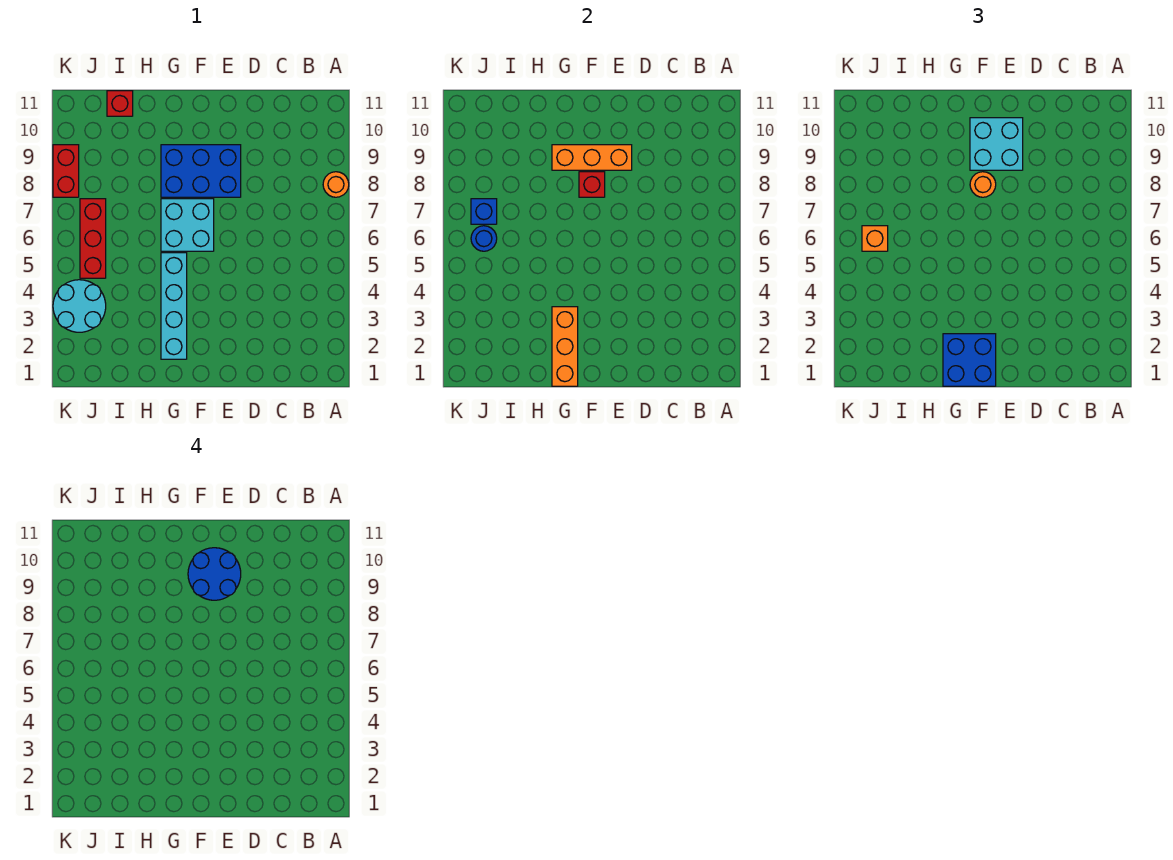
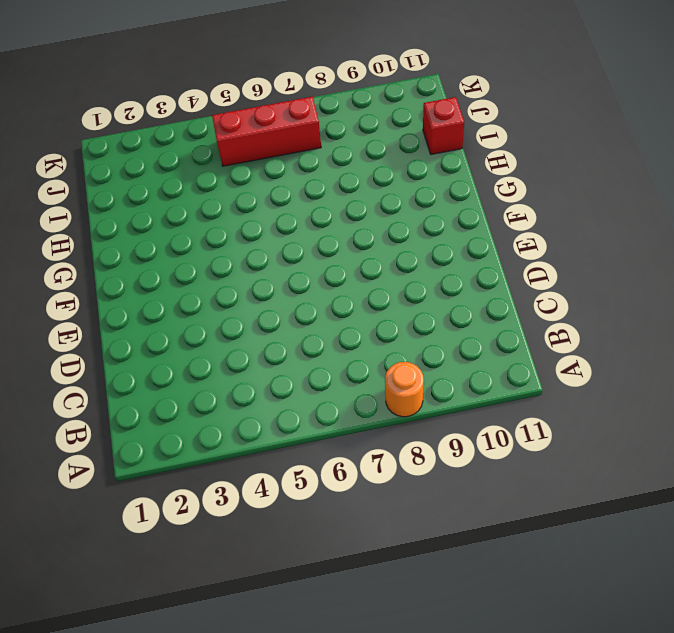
none -> blue 2x3 brick [161,145,241,197]
none -> cyan 2x2 brick [161,199,214,251]
none -> cyan 1x4 brick [161,253,187,359]

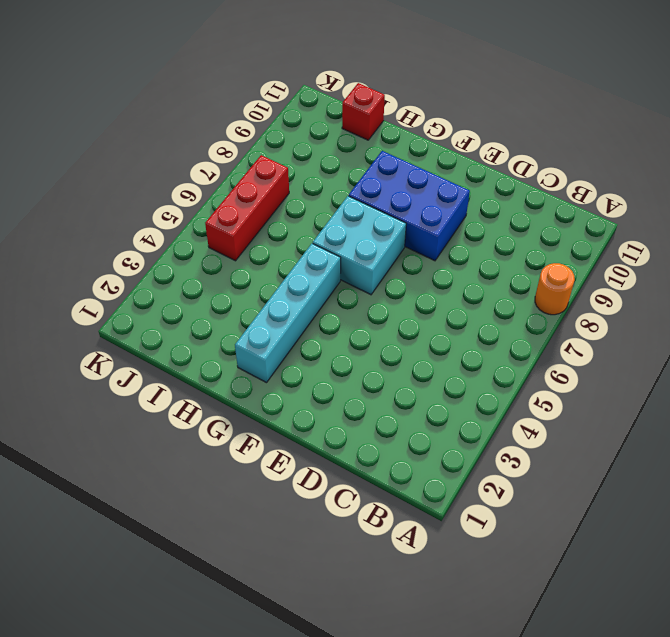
none -> cyan 2x2 round brick [53,280,106,332]
none -> red 1x2 brick [53,145,79,197]
none -> orange 1x3 brick [552,145,632,170]

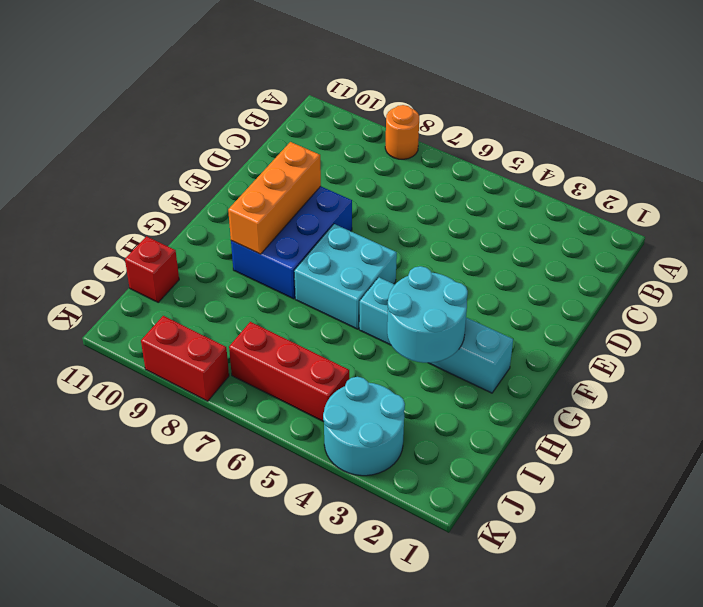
cyan 2x2 round brick [387,266,468,363] -> orange 1x3 brick [552,307,578,386]
none -> red 1x1 brick [579,172,605,197]
none -> blue 1x1 round brick [471,226,497,251]
none -> blue 1x1 brick [471,199,497,224]

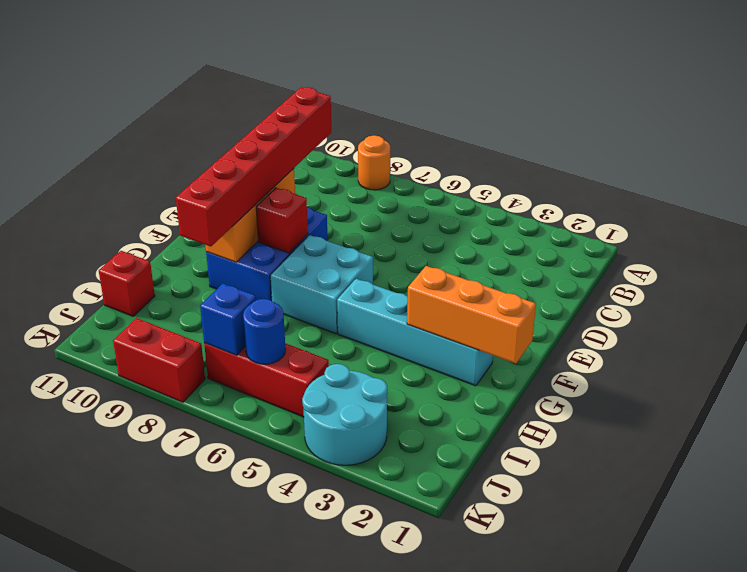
red 1x6 brick [176,87,331,246] -> cyan 2x2 brick [970,118,1023,170]
none -> blue 2x2 brick [943,334,996,386]
none -> orange 1x1 round brick [970,172,996,197]
none -> orange 1x1 brick [862,226,888,251]

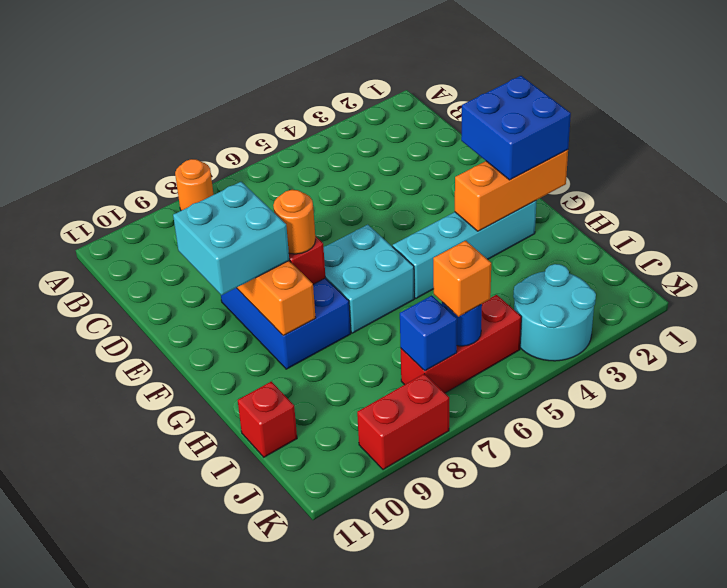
none -> blue 2x2 round brick [188,548,241,600]

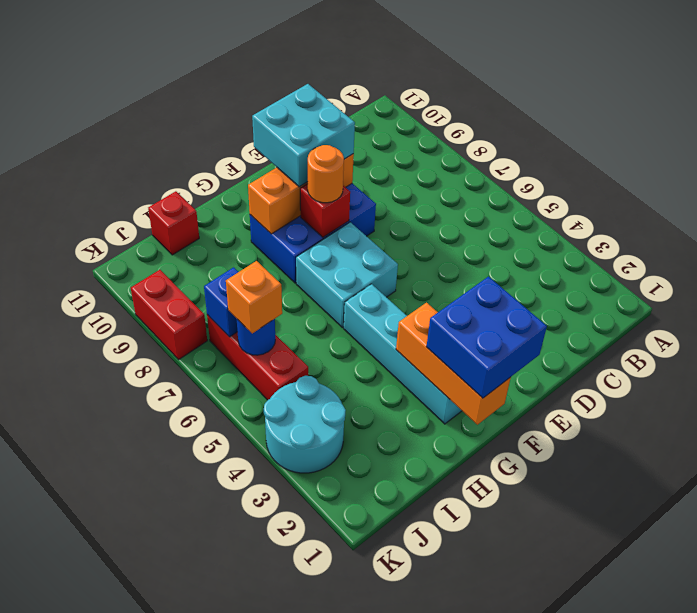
none -> orange 1x1 round brick [323,172,349,197]
none -> blue 2x2 round brick [188,548,241,600]

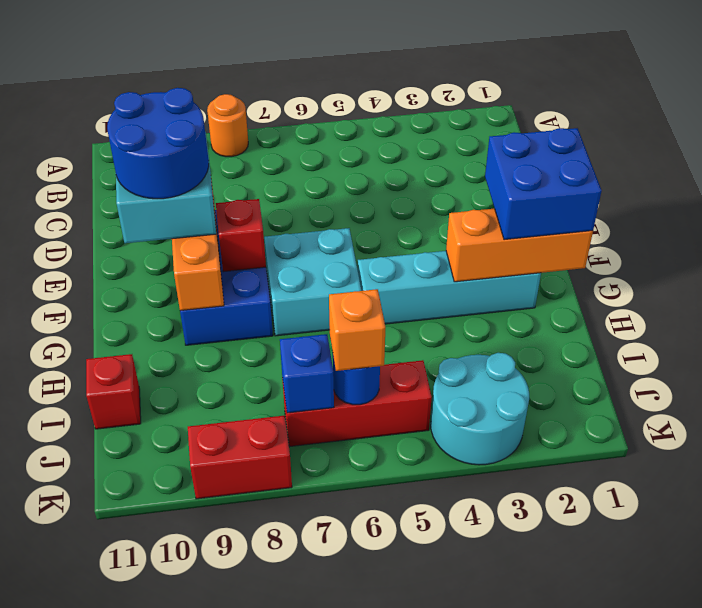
none -> orange 1x1 round brick [970,172,996,197]

